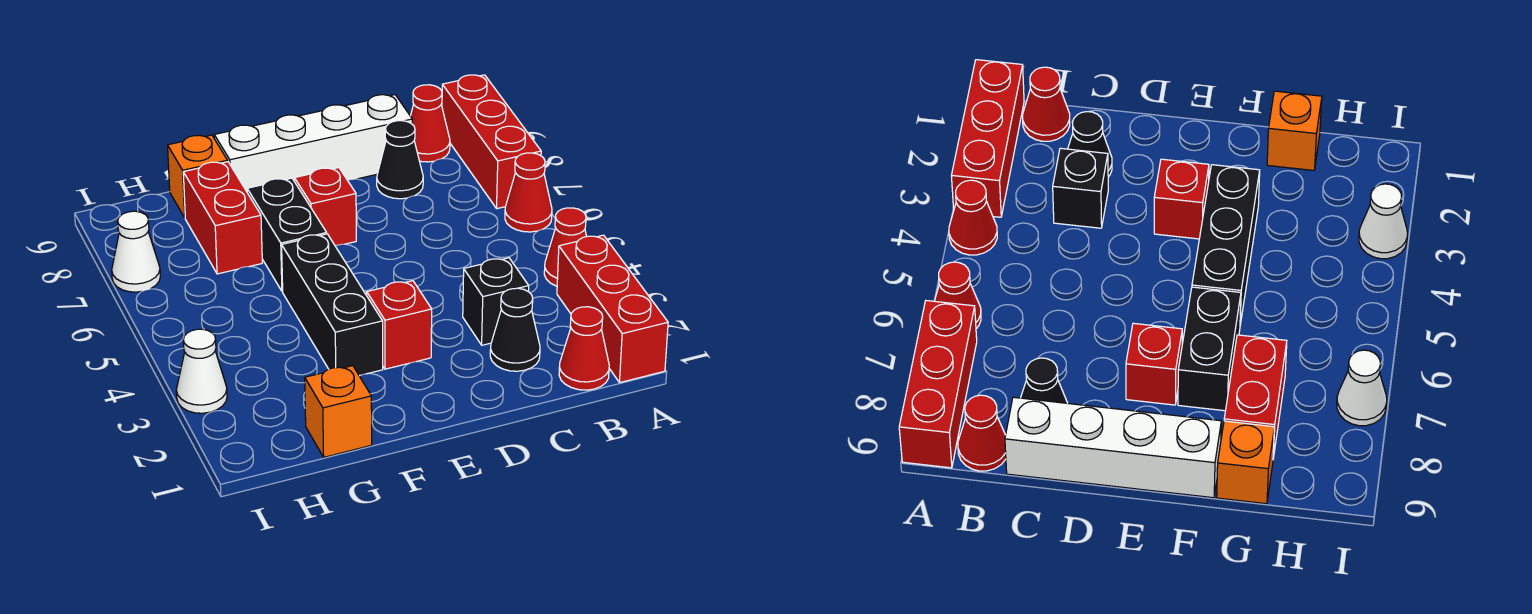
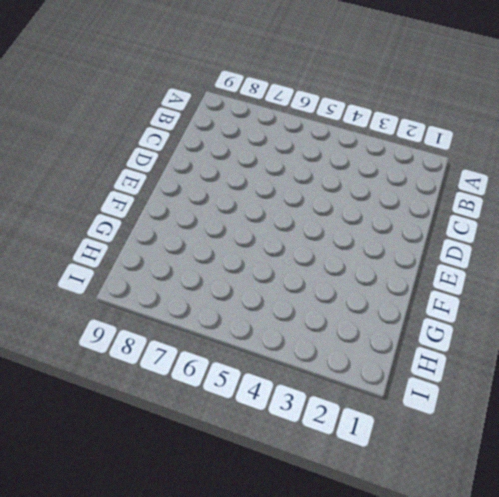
none -> red 1x3 brick [557,235,668,383]
none -> red 1x1 cone [544,208,587,286]
none -> red 1x1 cone [505,153,552,232]

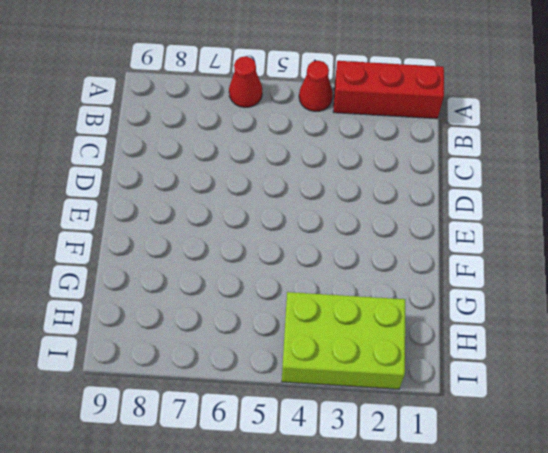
lime 2x3 brick [282,292,405,389] -> white 1x1 cone [176,329,227,413]
none -> red 1x3 brick [442,75,541,209]
none -> red 1x1 cone [559,307,609,390]
none -> red 1x1 cone [411,85,450,162]

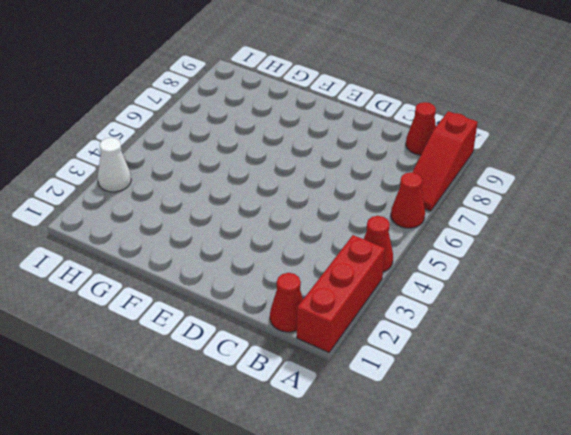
red 1x3 slope [412,111,478,211] -> red 1x3 brick [442,75,541,209]
none -> black 1x1 cone [490,288,540,371]
none -> black 1x1 brick [463,258,529,345]
none -> black 1x1 cone [377,121,423,199]

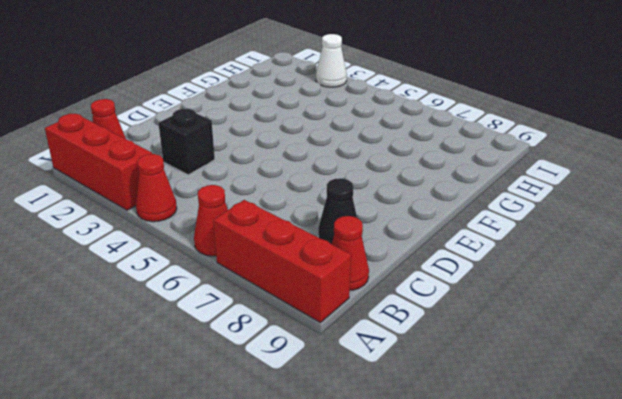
none -> black 1x1 cone [490,288,540,371]
none -> white 1x4 brick [214,95,412,191]
none -> red 1x1 brick [367,281,432,369]

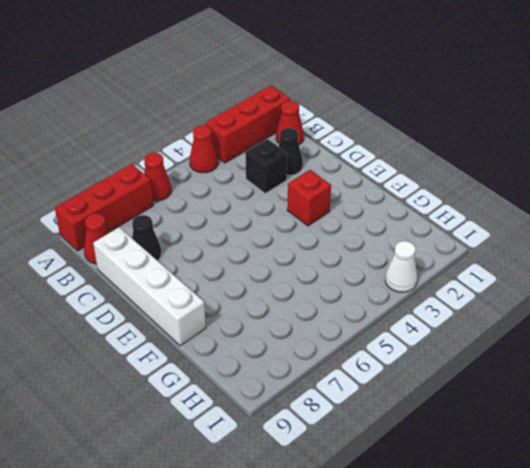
none -> red 1x1 brick [294,168,356,246]
none -> black 1x3 brick [282,234,383,376]
none -> black 1x2 brick [247,178,327,291]

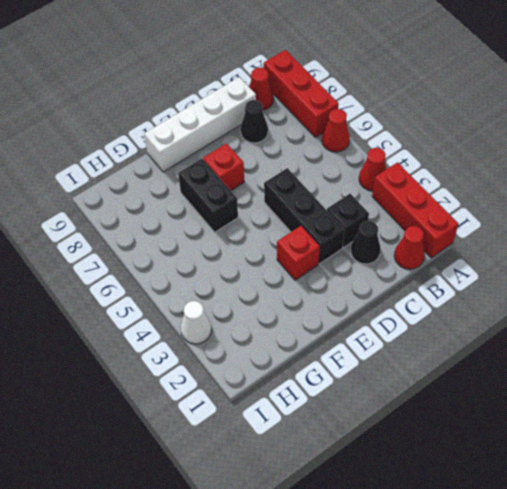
black 1x3 brick [264,168,345,264] -> black 1x3 brick moved to [282,234,383,376]
none -> orange 1x1 brick [305,366,372,457]
none -> red 1x2 brick [183,162,262,274]
none -> orange 1x1 brick [168,135,228,218]

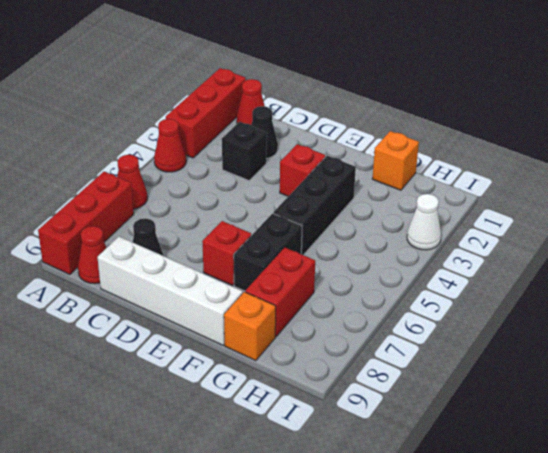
none -> white 1x1 cone [112,211,160,292]

